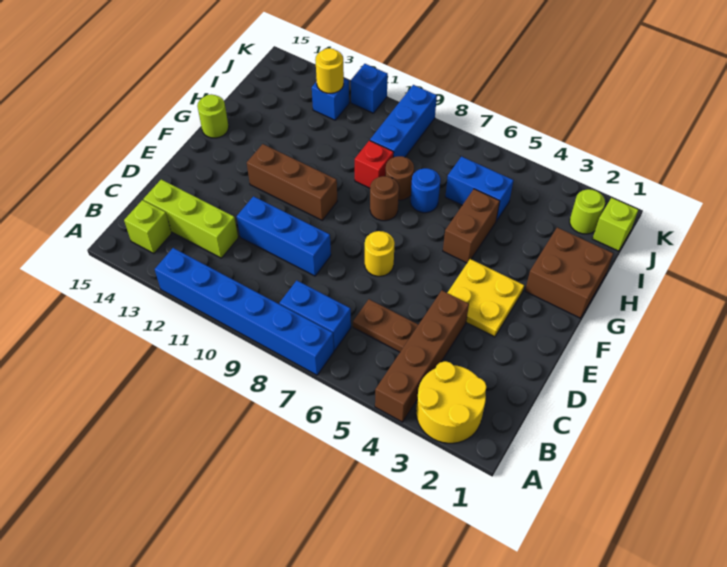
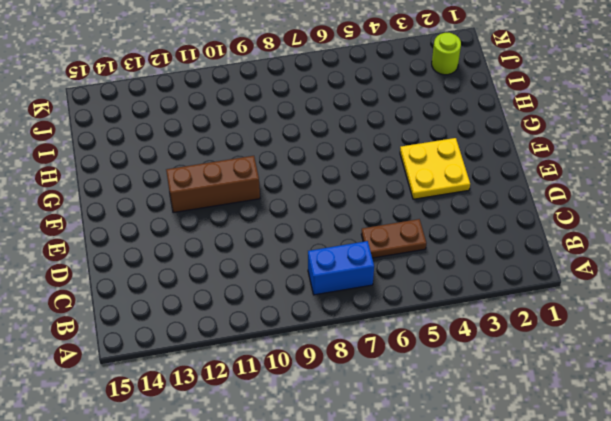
none -> yellow 2x2 round brick [416,361,487,443]
none -> brown 1x4 brick [375,291,469,422]
none -> blue 1x6 brick [155,248,334,375]

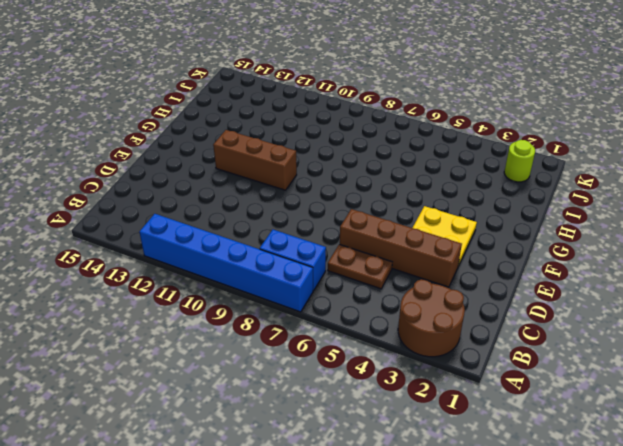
brown 2x2 round brick [398,279,465,357] -> yellow 2x2 round brick [416,361,487,443]
brown 1x4 brick [340,209,462,287] -> brown 1x4 brick turned to [375,291,469,422]
none -> lime 1x1 brick [124,200,172,254]
none -> lime 1x3 brick [143,179,238,258]
none -> blue 1x3 brick [237,196,331,276]

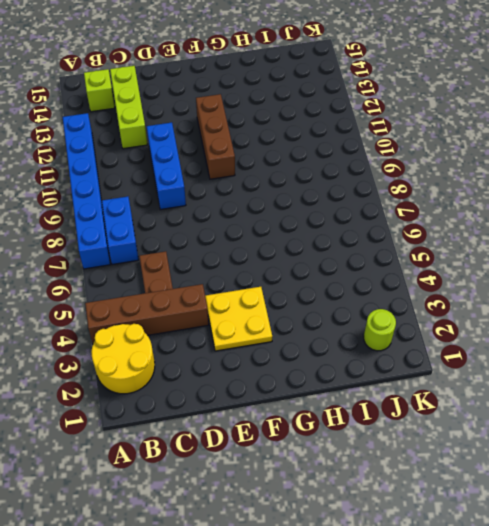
none -> yellow 1x1 round brick [365,231,395,276]
none -> brown 2x2 brick [525,227,613,318]
none -> brown 1x2 brick [443,189,500,263]

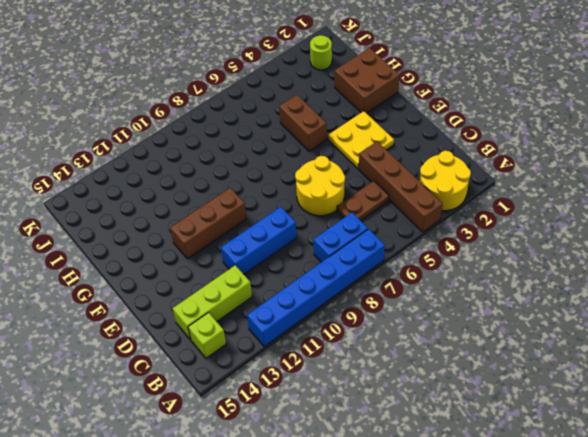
yellow 2x2 round brick [295,156,345,216] -> yellow 1x1 round brick [365,231,395,276]
none -> brown 1x1 round brick [370,176,399,221]
none -> lime 1x1 round brick [197,94,229,138]
none -> blue 1x1 round brick [410,168,440,213]

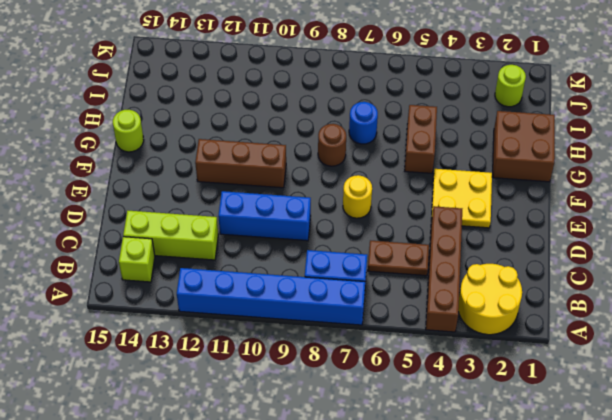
none -> brown 1x1 round brick [385,156,414,200]
none -> red 1x1 brick [355,140,394,188]
none -> blue 1x2 brick [445,157,514,221]

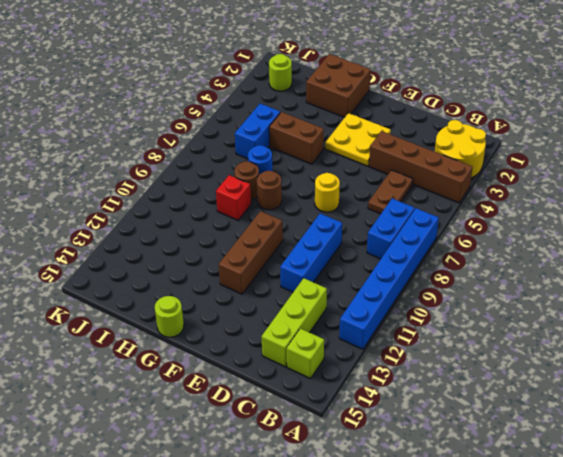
none -> blue 1x3 brick [370,85,437,157]
none -> lime 1x1 brick [593,198,638,251]
none -> blue 1x1 brick [312,78,349,120]

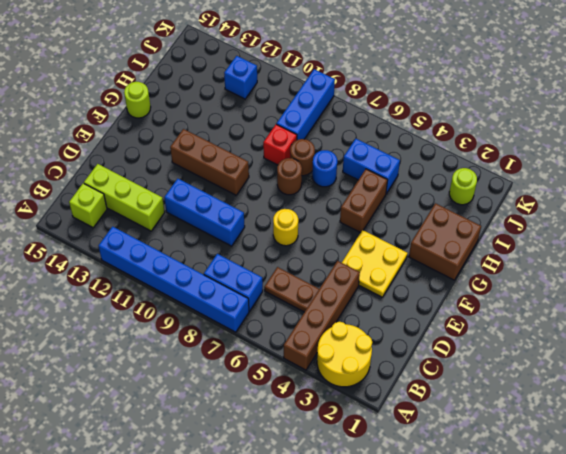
none -> lime 1x1 brick [593,198,638,251]
none -> blue 1x1 brick [351,64,388,113]
none -> yellow 1x1 round brick [315,48,344,93]

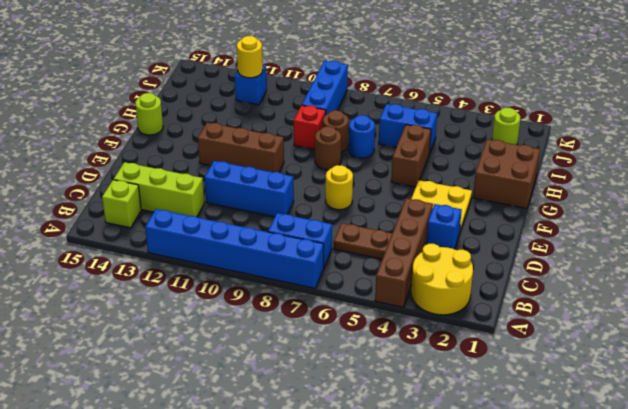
blue 1x1 brick [426,204,462,249] -> blue 1x1 brick moved to [351,64,388,113]
none -> lime 1x1 brick [593,198,638,251]

